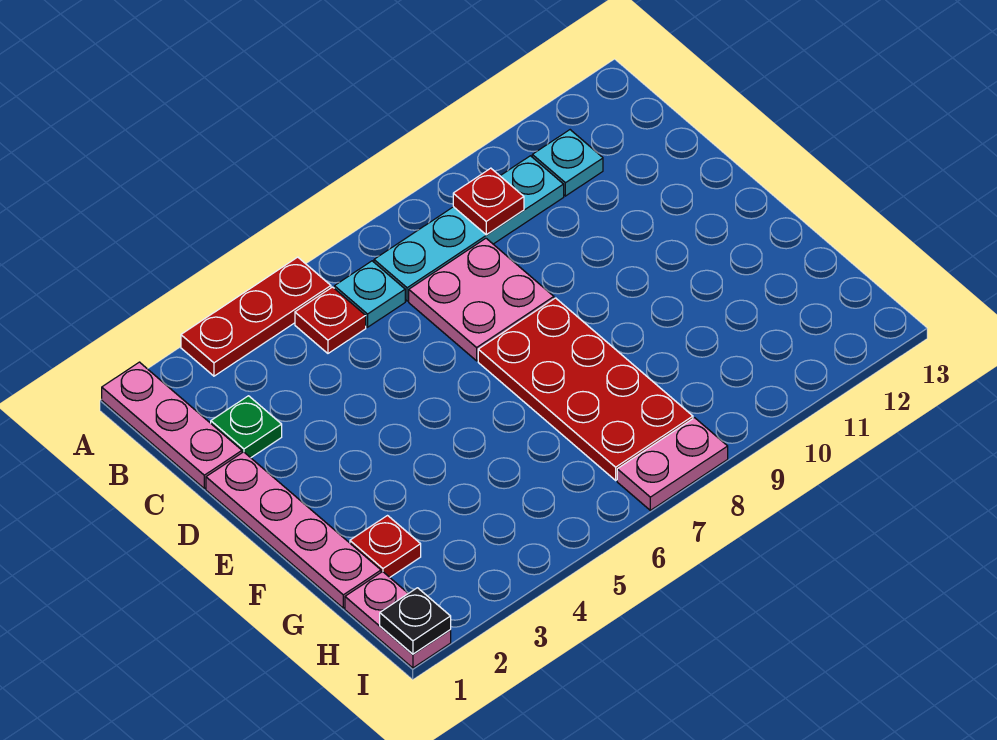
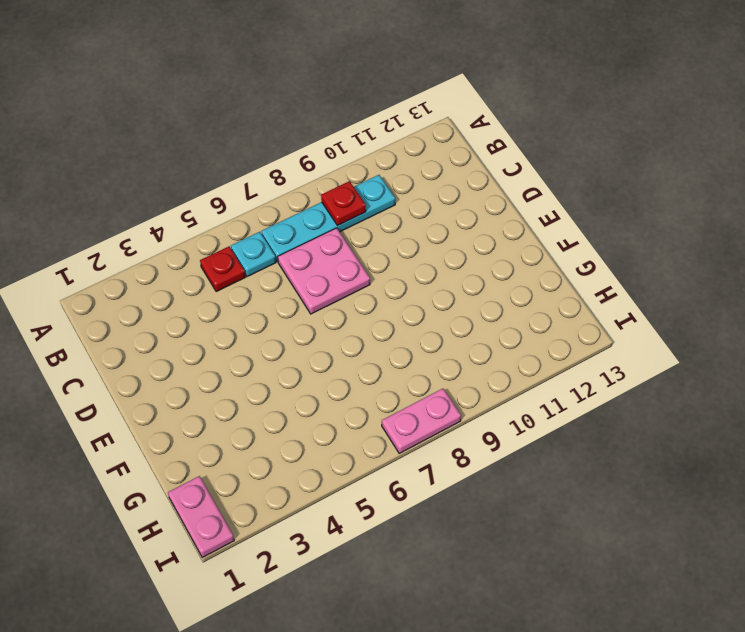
none -> pink 1x3 plate [102,362,242,488]
none -> red 1x3 plate [181,257,331,376]
none -> cyan 1x1 plate [532,130,603,196]

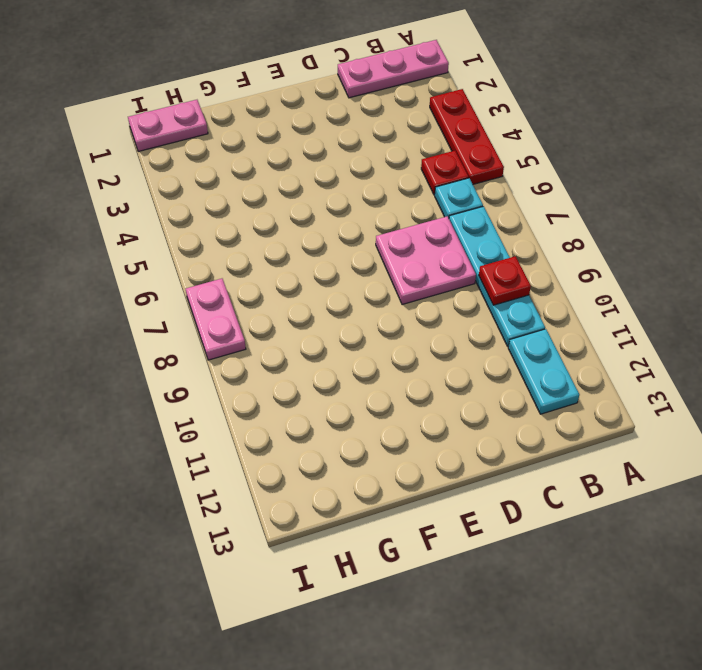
cyan 1x2 plate [508,329,580,414] -> cyan 1x1 plate [532,130,603,196]
none -> green 1x1 plate [211,396,282,458]
none -> pink 1x4 plate [206,452,381,608]
none -> red 2x4 plate [478,298,693,480]

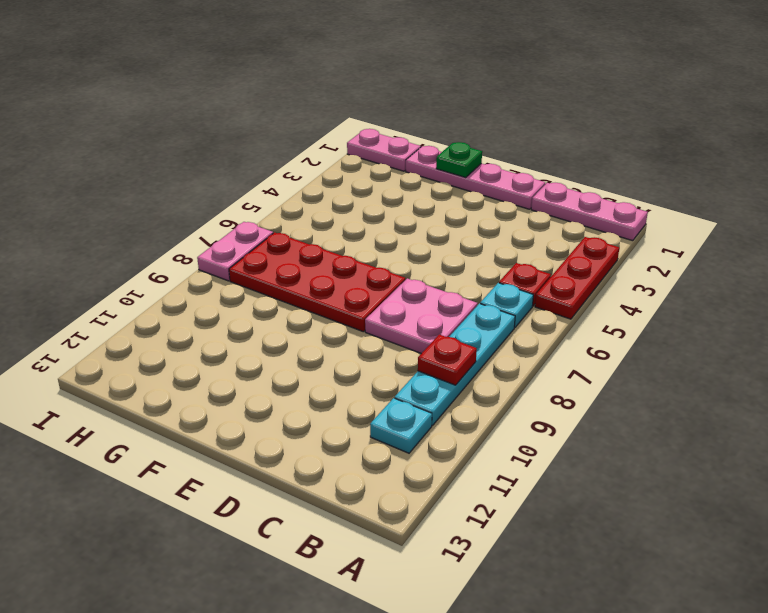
green 1x1 plate [436,142,482,178] -> green 1x1 plate moved to [211,396,282,458]
none -> red 1x1 plate [350,516,421,577]
none -> black 1x1 plate [380,588,451,654]

